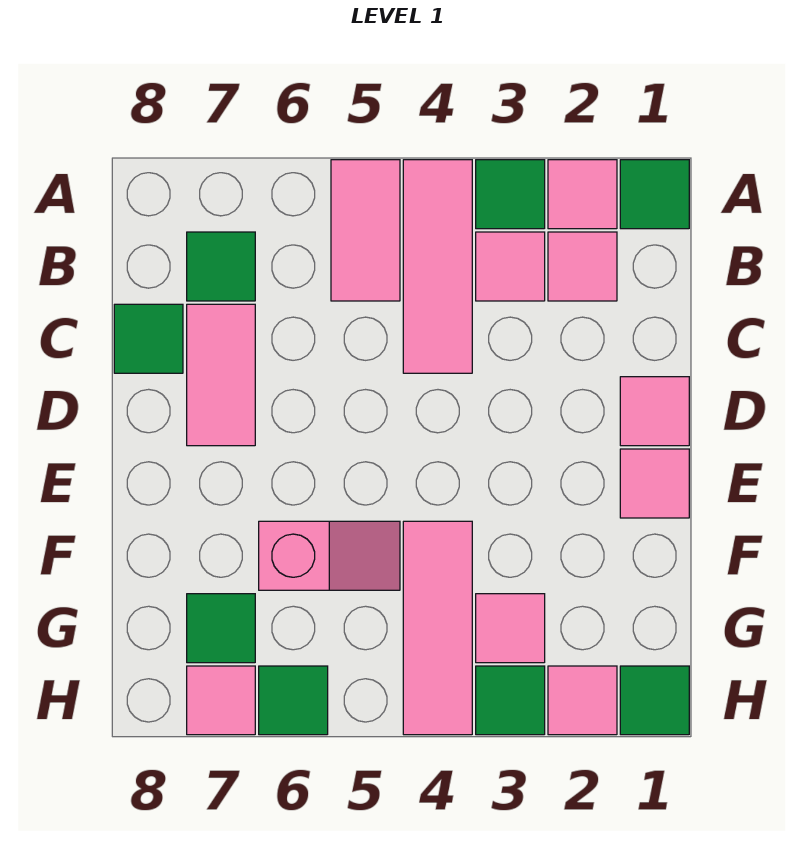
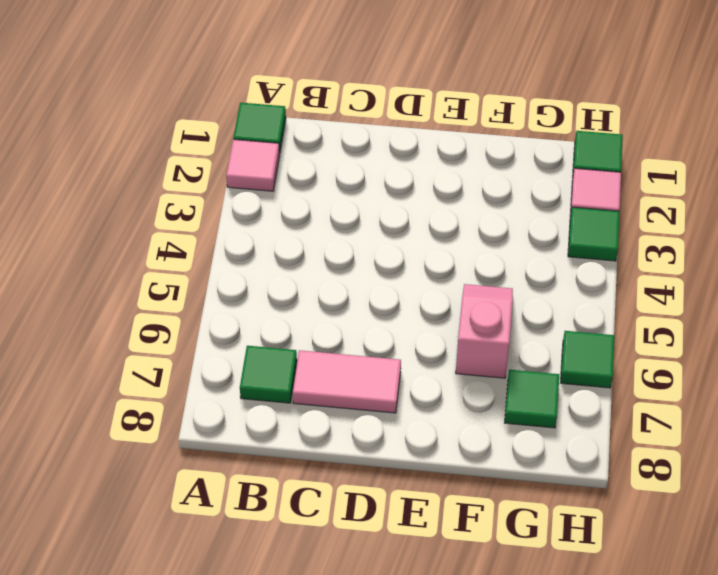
none -> green 1x1 tile [476,160,545,229]
none -> pink 1x3 tile [403,160,472,373]
none -> pink 1x2 tile [331,160,400,301]

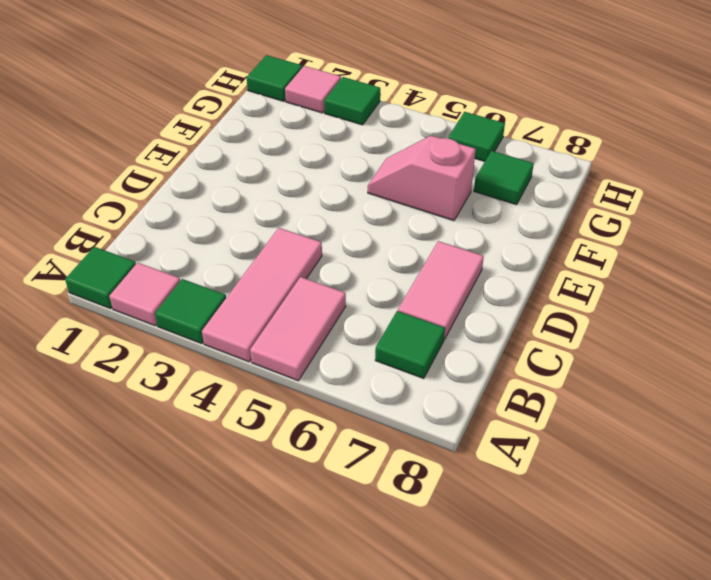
none -> pink 1x1 tile [548,232,617,301]
none -> pink 1x1 tile [476,232,545,301]
none -> green 1x1 tile [114,304,183,373]

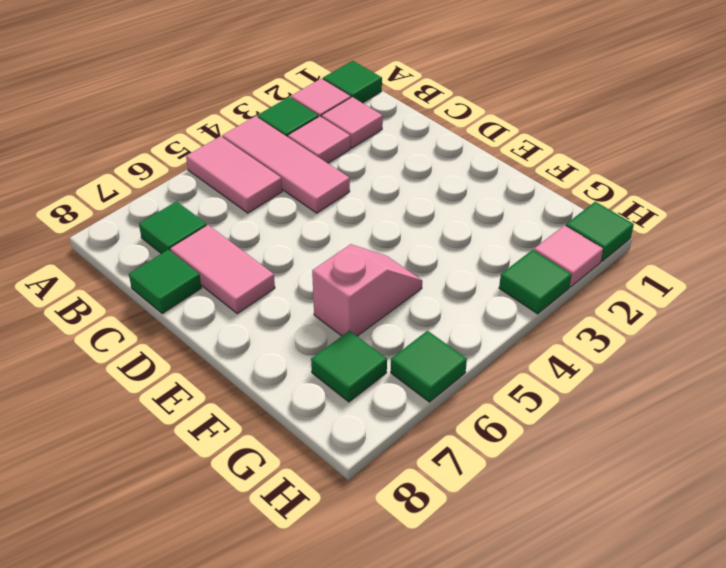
none -> pink 1x1 tile [620,377,689,446]
none -> pink 1x1 tile [620,449,689,518]
none -> pink 1x3 tile [403,521,472,735]

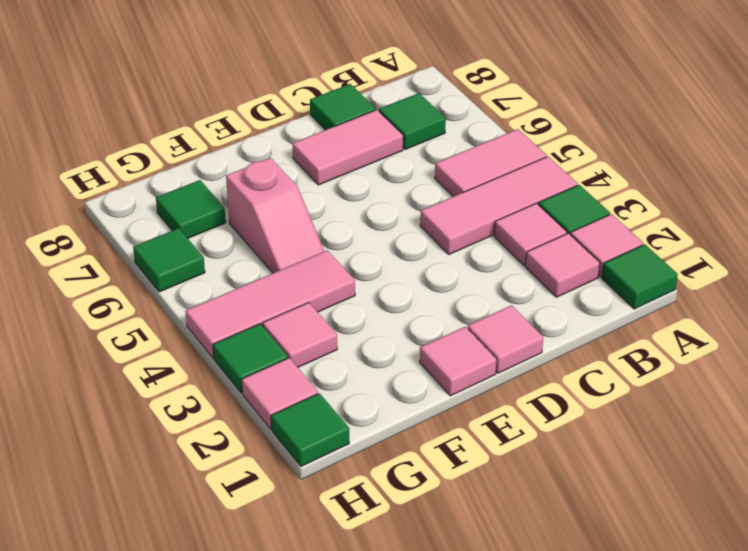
none -> pink 1x1 tile [187,666,255,735]

